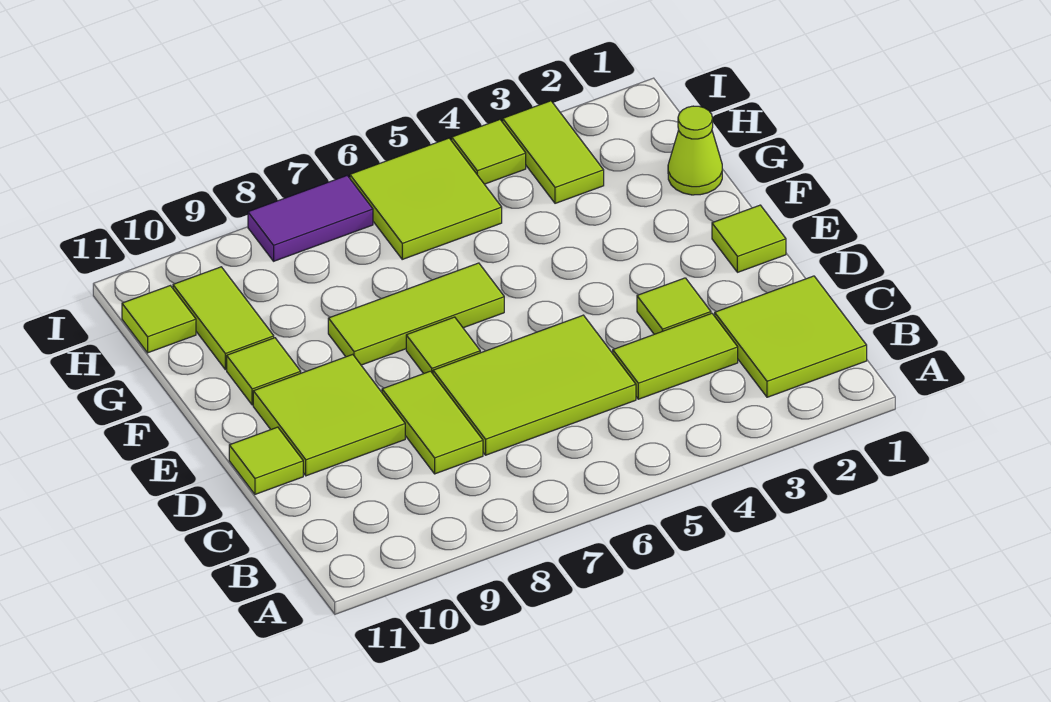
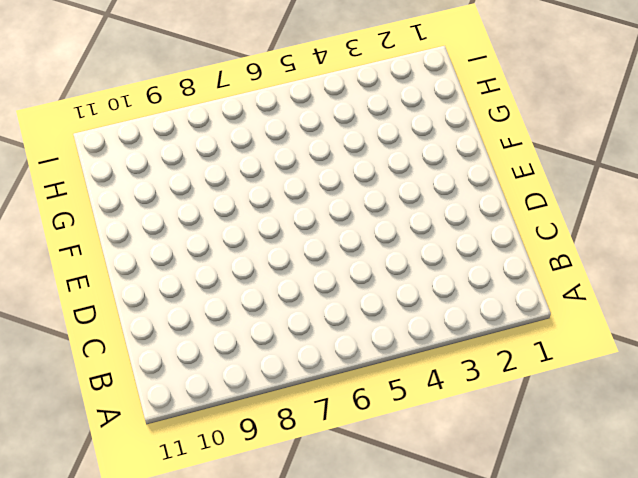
none -> lime 2x2 tile [715,276,867,397]
none -> lime 1x2 tile [613,313,738,399]
none -> lime 2x3 tile [433,315,636,455]

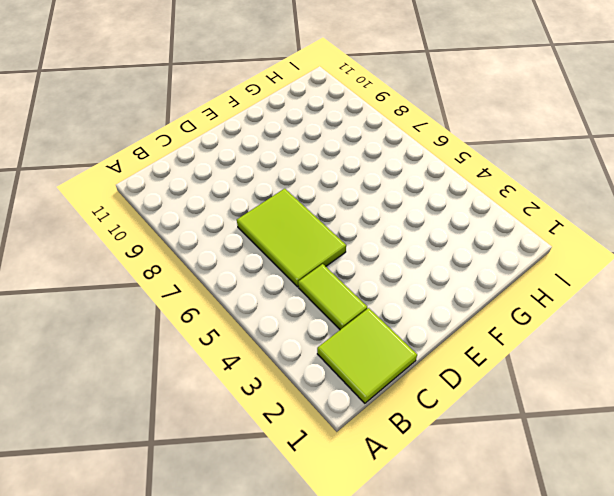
none -> lime 1x2 tile [382,371,483,474]
none -> lime 1x1 tile [637,278,711,334]
none -> lime 2x2 tile [253,354,405,476]

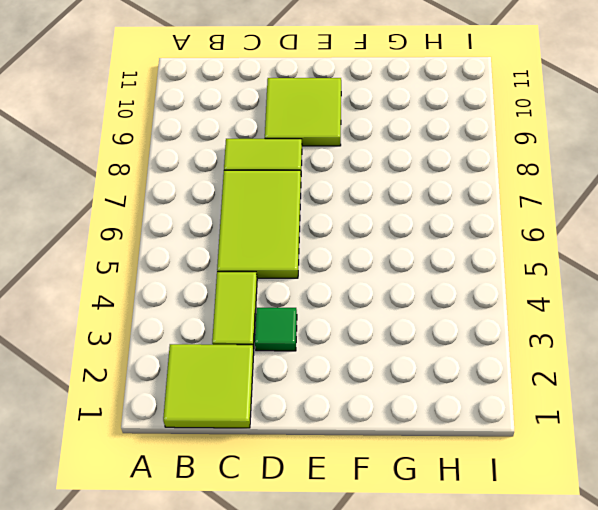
green 1x1 tile [255,308,297,351] -> lime 1x1 tile [637,278,711,334]
none -> lime 1x1 tile [229,427,303,494]
none -> lime 1x1 tile [712,205,786,272]
none -> lime 1x1 tile [406,317,480,374]

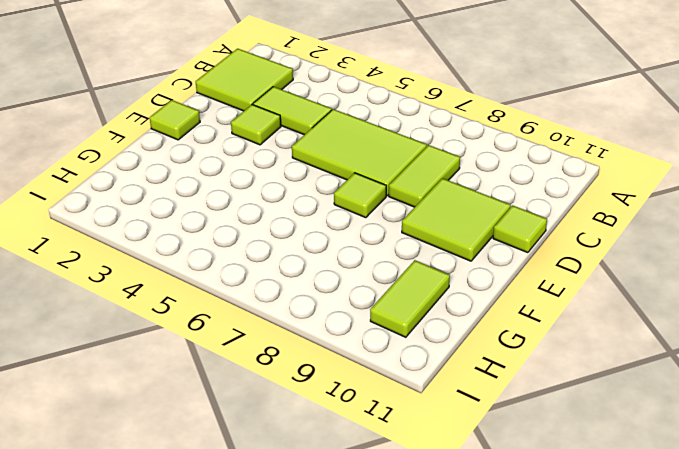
none -> lime 1x3 tile [328,263,504,365]
none -> lime 1x1 tile [227,338,301,405]
none -> lime 1x1 cone [668,106,722,195]

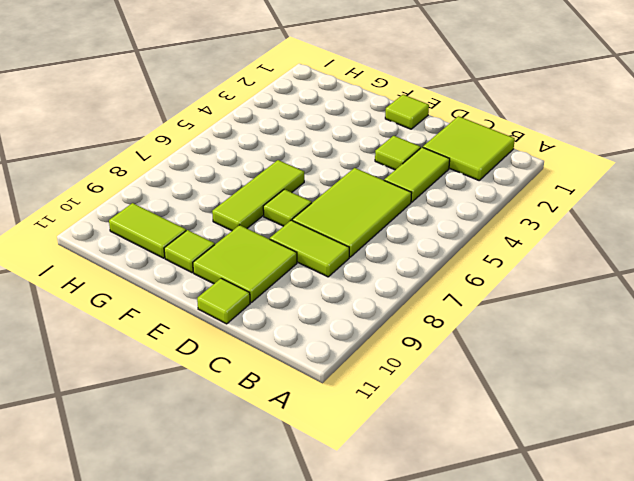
none -> lime 1x1 cone [668,106,722,195]
none -> lime 1x2 tile [503,101,604,203]
none -> lime 2x2 tile [350,138,502,259]

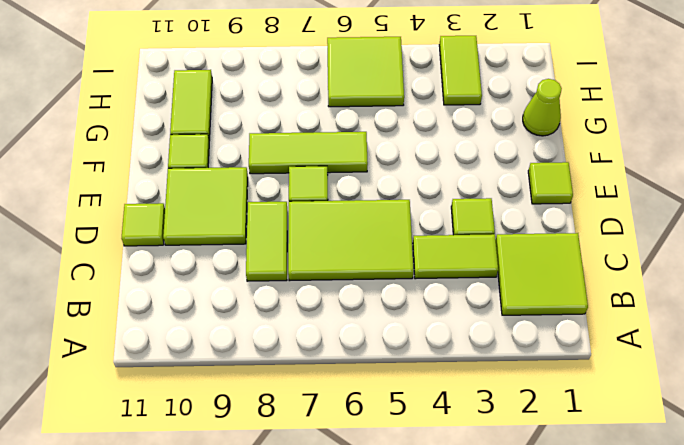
none -> lime 1x1 tile [122,286,196,353]
none -> lime 1x1 tile [452,120,526,184]
none -> purple 1x2 tile [248,176,373,261]

